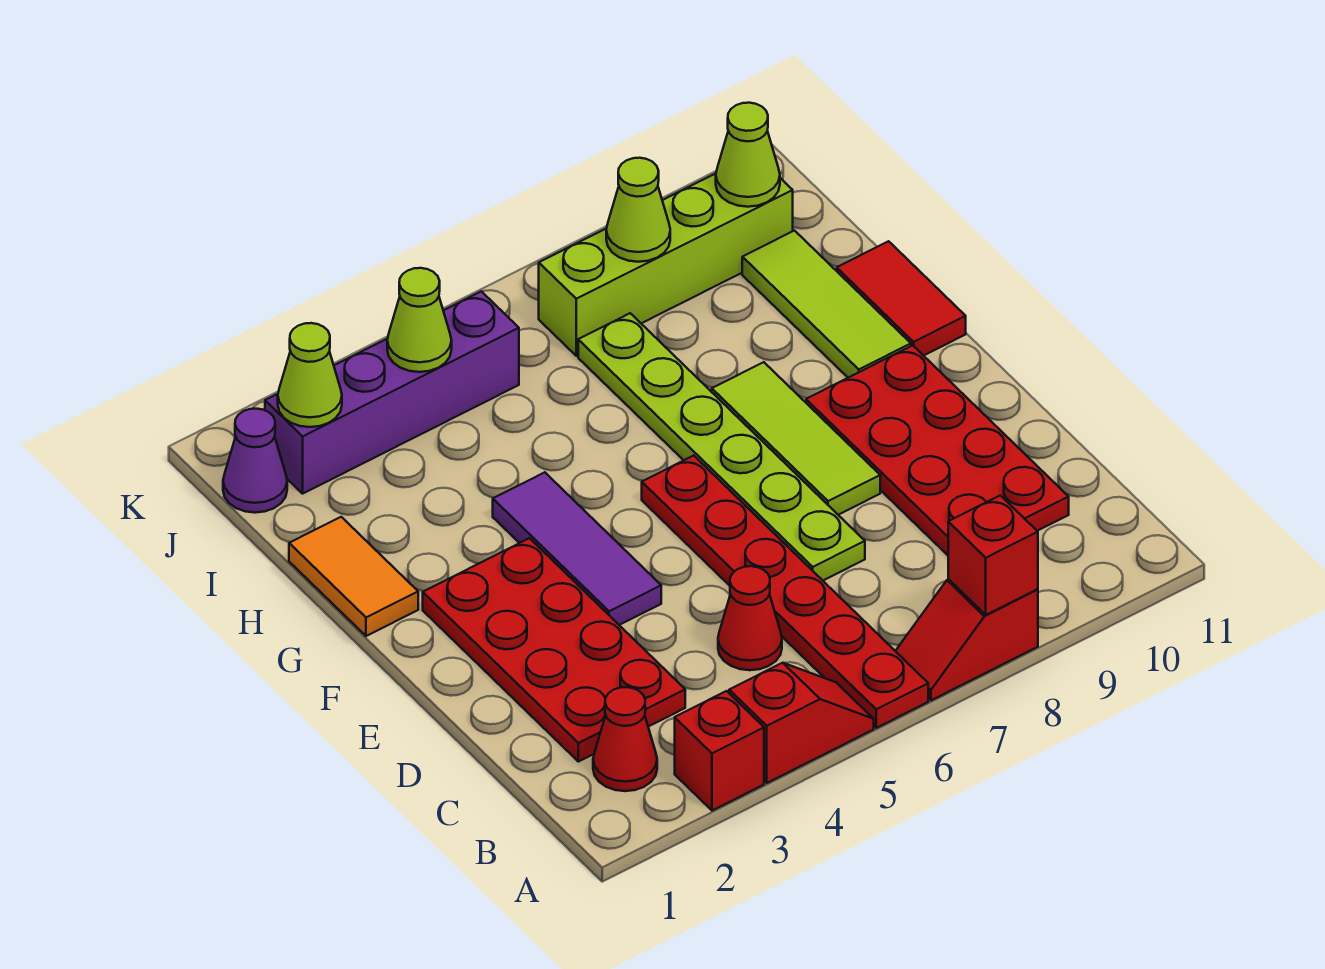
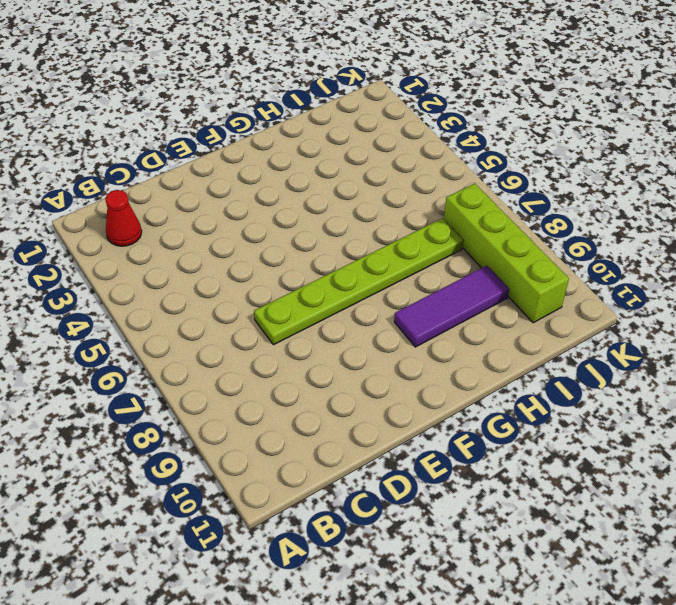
purple 1x3 tile [394,266,509,347] -> purple 1x3 tile moved to [493,472,661,625]
none -> red 1x1 brick [675,691,764,811]
none -> red 1x2 slope [729,663,874,783]
none -> red 1x6 plate [642,456,928,728]

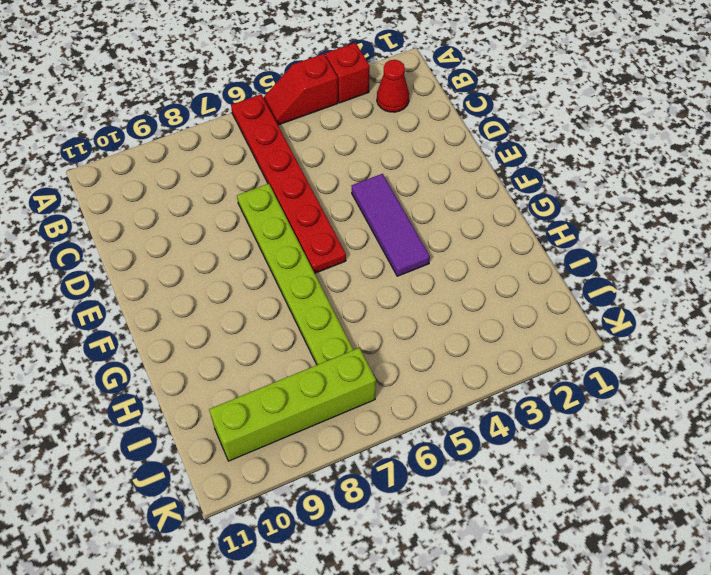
none -> red 1x2 slope [896,579,1038,700]
none -> red 2x4 plate [423,538,685,762]
none -> red 1x1 cone [718,566,782,670]

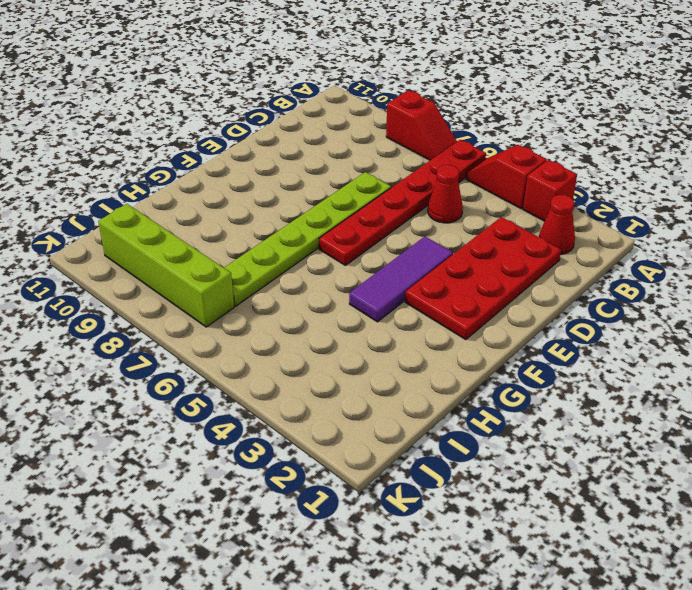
none -> red 2x4 plate [806,345,1069,555]
none -> lime 1x3 tile [712,362,880,515]
none -> orange 1x2 tile [289,517,418,636]

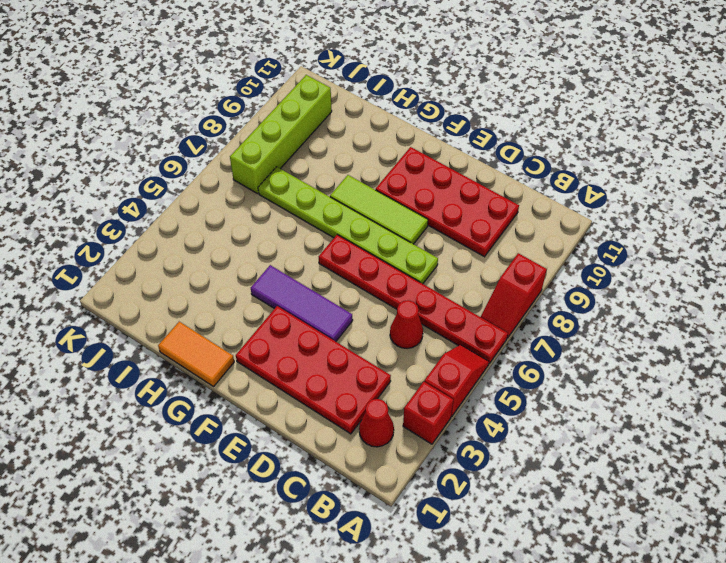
none -> lime 1x3 tile [742,231,911,378]
none -> red 1x2 tile [837,241,966,356]
none -> purple 1x1 cone [223,409,287,513]

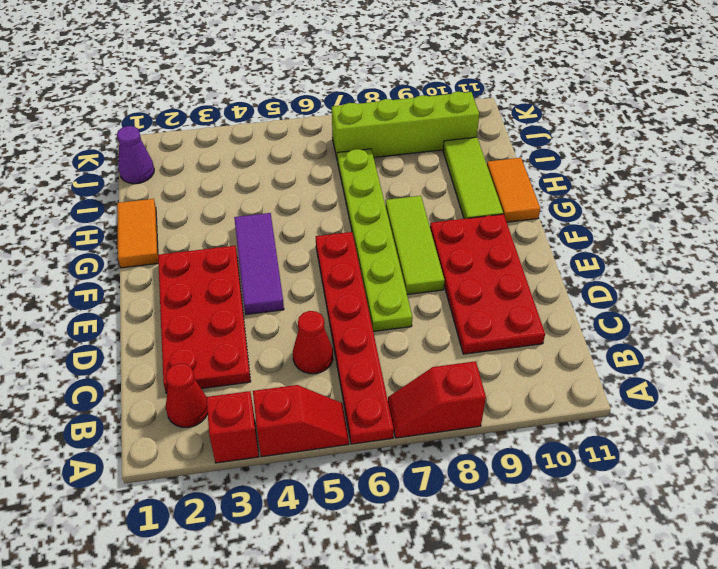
orange 1x2 tile [487,158,540,222] -> red 1x2 tile [837,241,966,356]
none -> purple 1x4 brick [265,291,519,494]
none -> red 1x1 brick [948,495,1038,615]
none -> lime 1x1 cone [278,323,342,427]

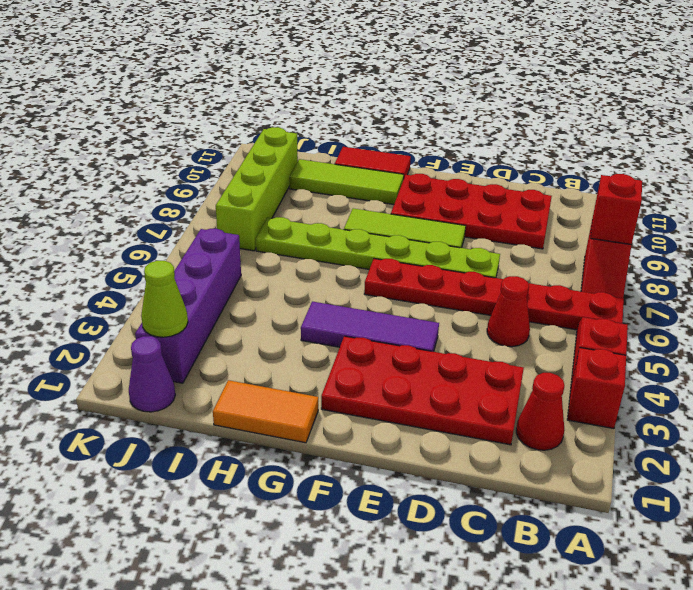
none -> lime 1x1 cone [387,268,452,372]
none -> lime 1x1 cone [606,158,670,262]
none -> lime 1x1 cone [716,103,780,207]

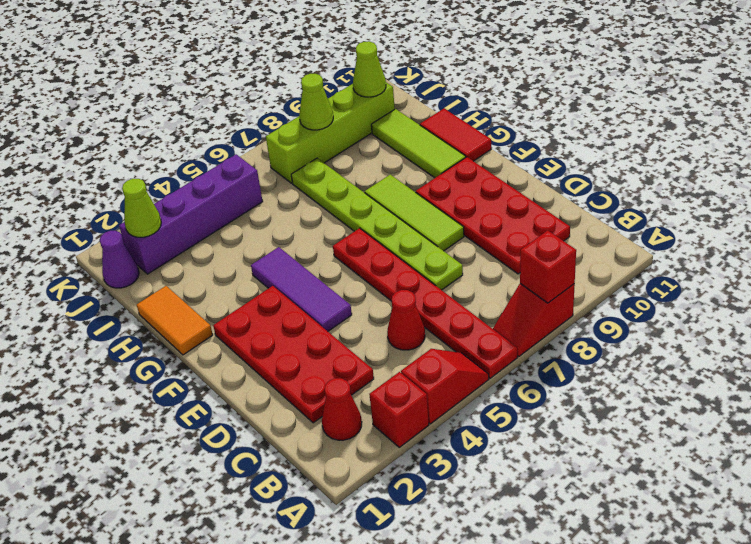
none -> lime 1x1 cone [387,268,452,372]

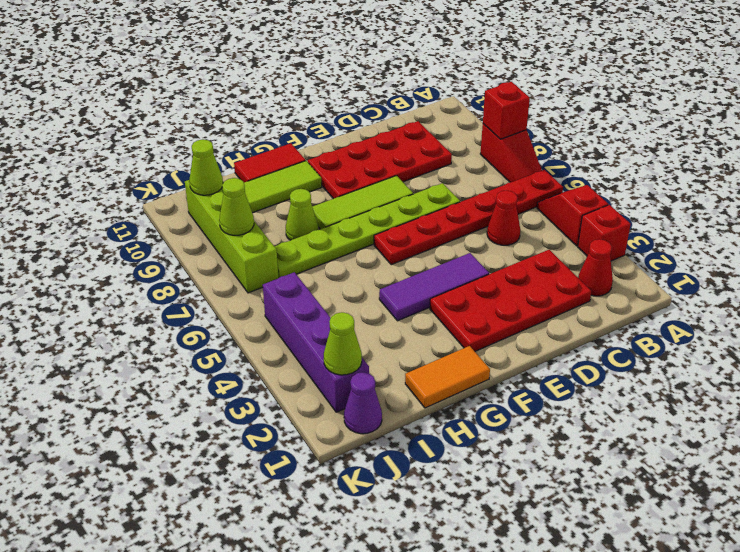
lime 1x1 cone [286,189,318,240] -> lime 1x1 cone moved to [387,268,452,372]

